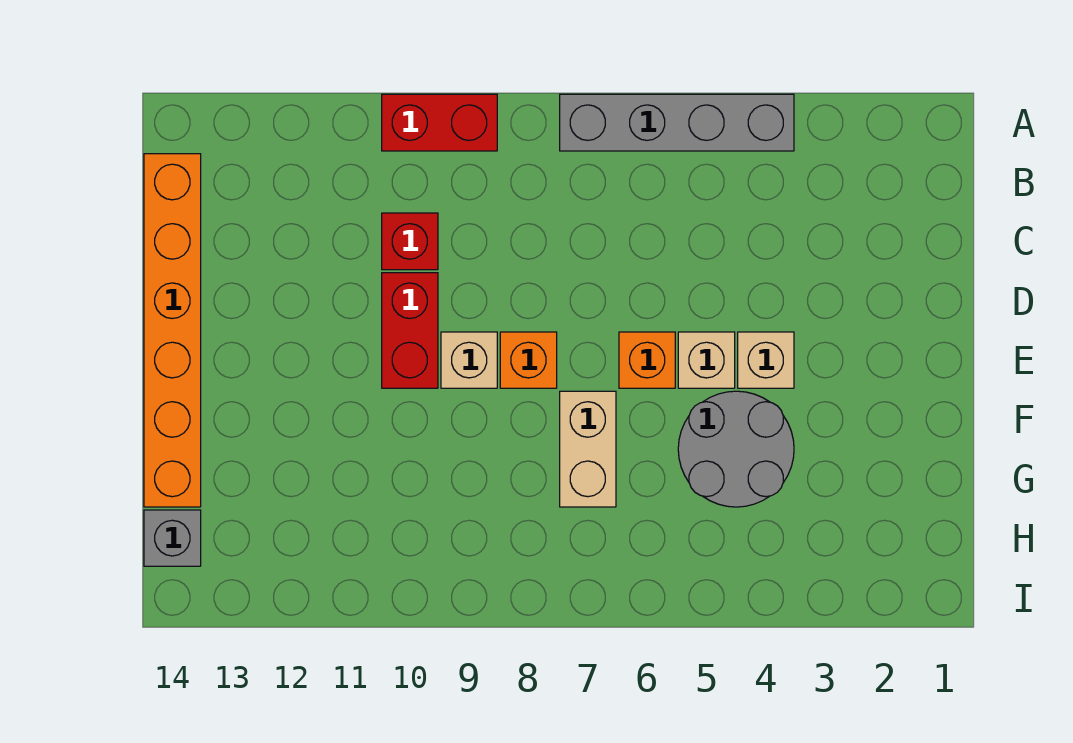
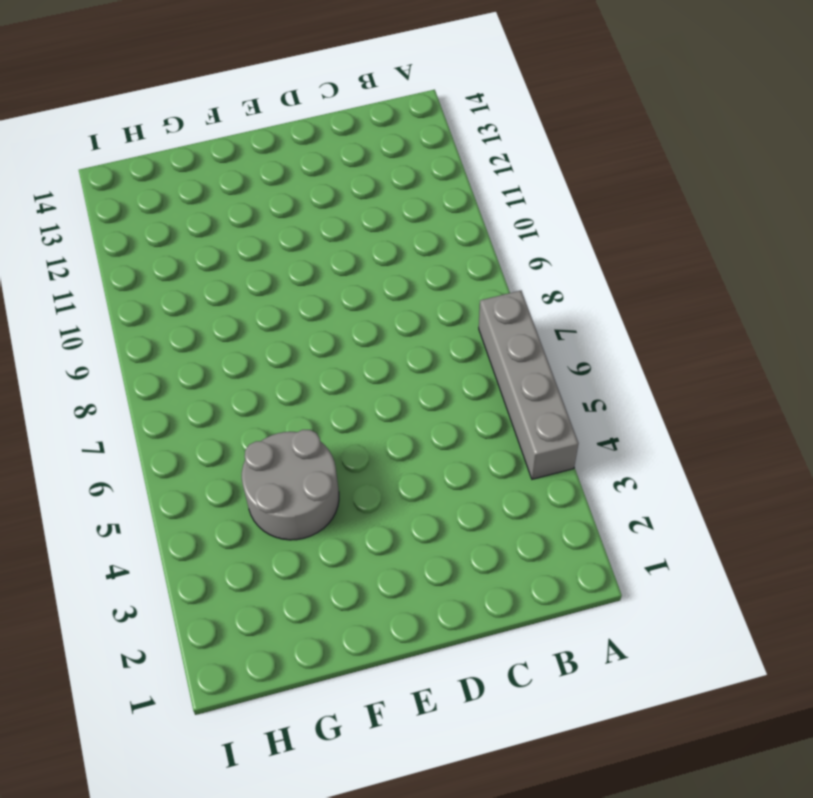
none -> red 1x2 brick [382,94,497,151]
none -> orange 1x6 brick [144,154,201,507]
none -> red 1x1 brick [382,213,438,270]

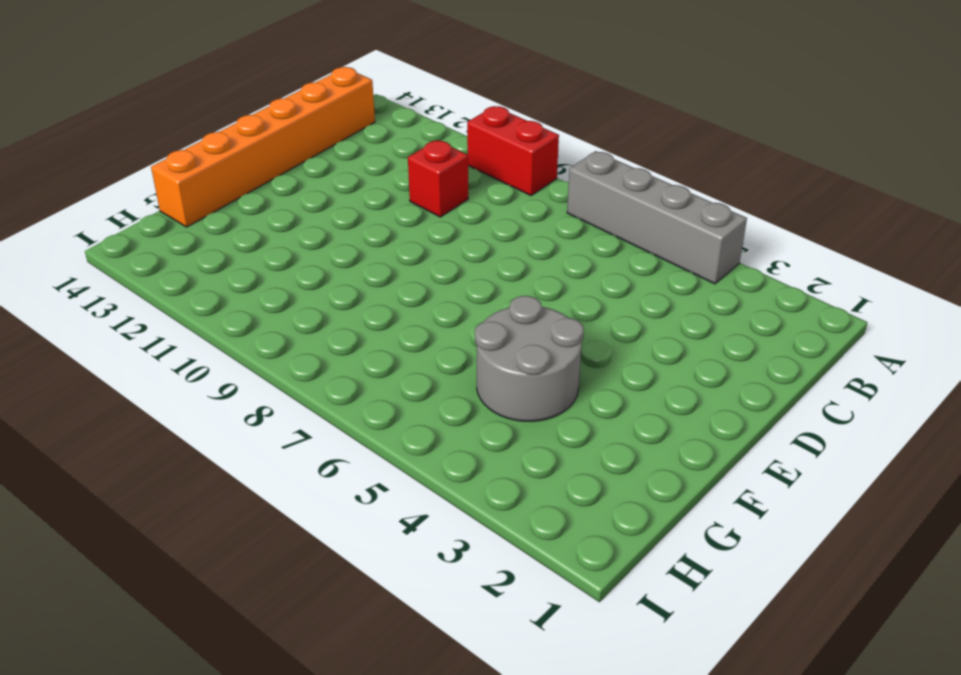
none -> red 1x2 brick [382,273,438,388]
none -> tan 1x1 brick [738,332,794,388]
none -> tan 1x1 brick [678,332,735,388]

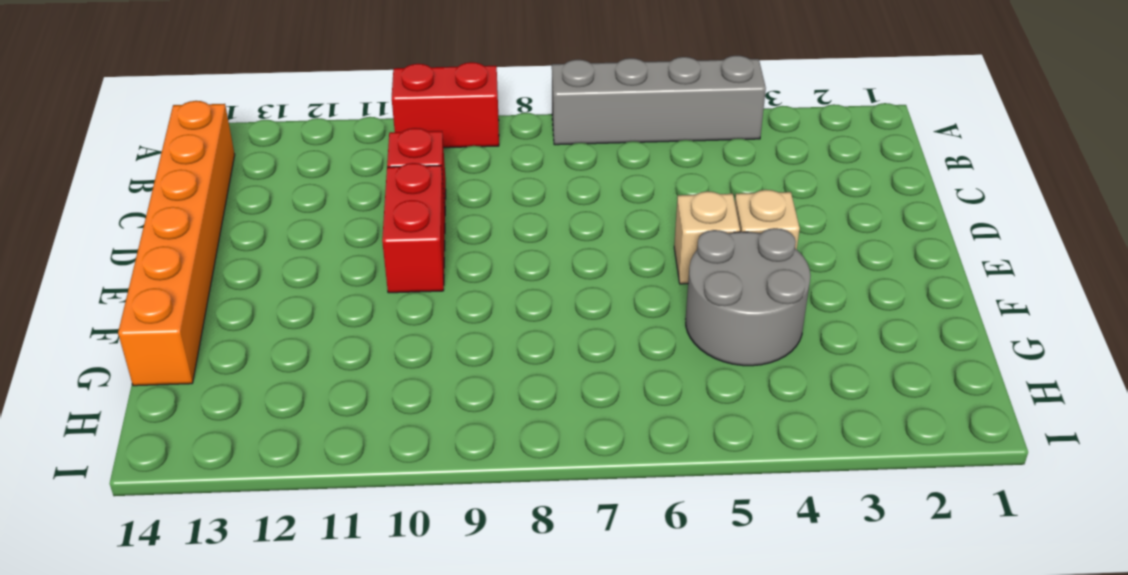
none -> orange 1x1 brick [619,332,675,388]
none -> orange 1x1 brick [500,332,557,388]
none -> tan 1x1 brick [441,332,497,388]

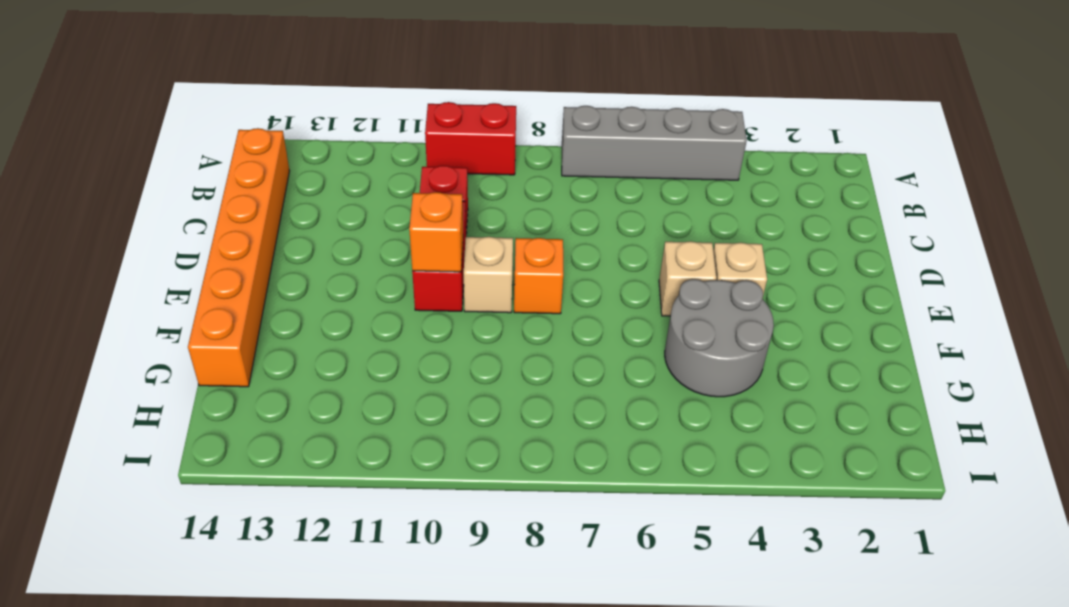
orange 1x1 brick [409,192,463,272] -> orange 1x1 brick moved to [619,332,675,388]
none -> tan 1x2 brick [560,391,616,507]
none -> grey 1x1 brick [144,510,201,566]

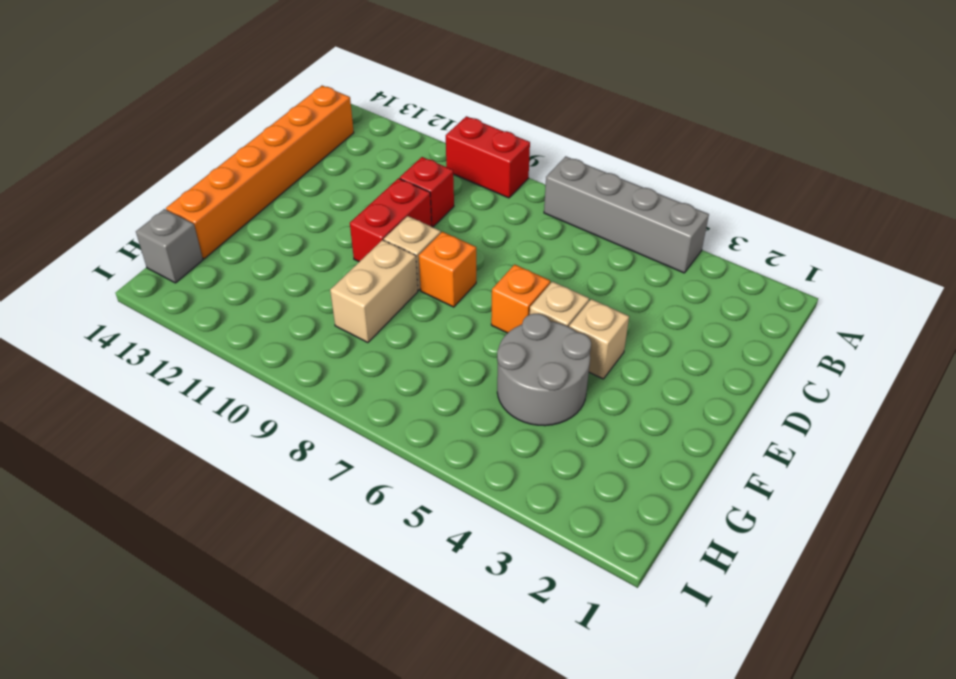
tan 1x2 brick [330,240,418,343] -> tan 1x2 brick moved to [560,391,616,507]

